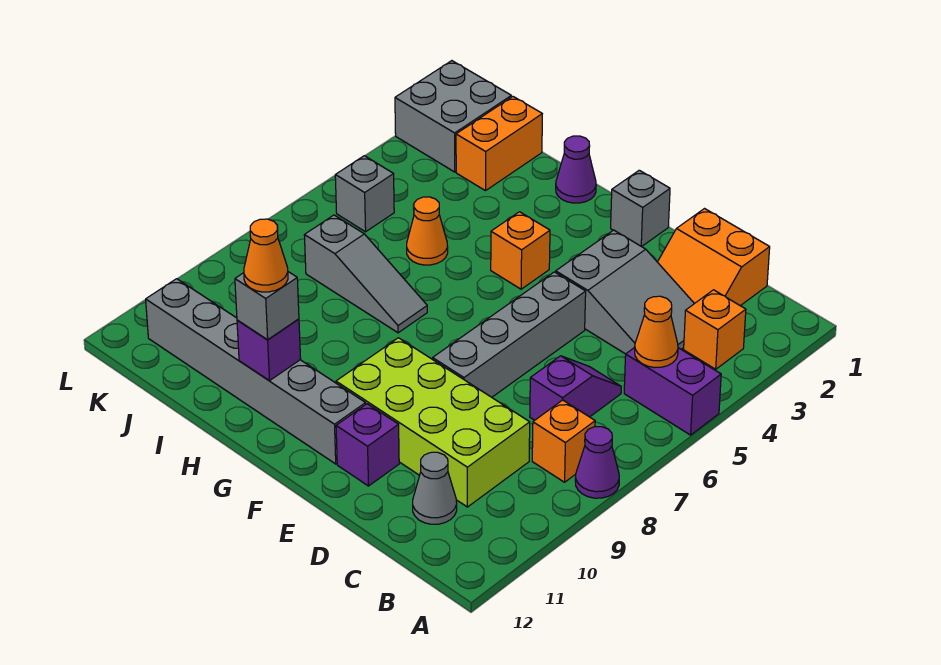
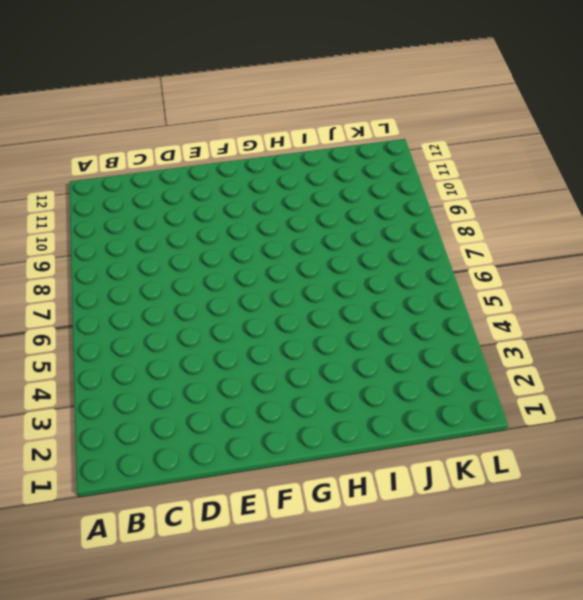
none -> purple 1x2 brick [624,347,721,435]
none -> purple 1x1 cone [575,427,619,498]
none -> orange 1x1 brick [684,290,746,369]

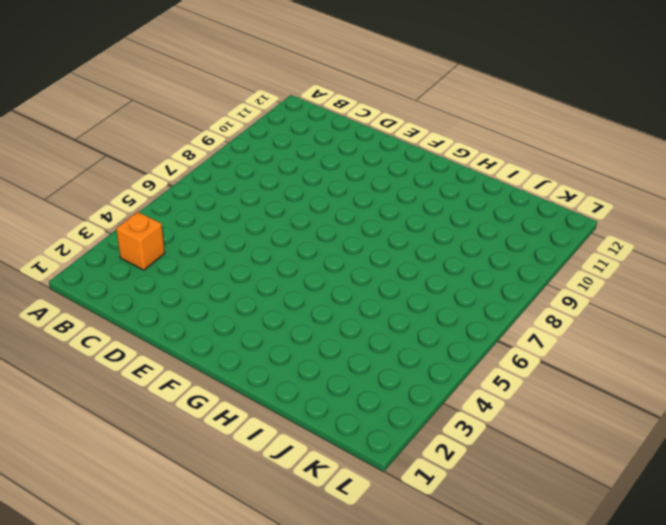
none -> purple 1x2 brick [624,347,721,435]
none -> purple 1x1 cone [575,427,619,498]
none -> orange 1x1 brick [532,400,595,482]

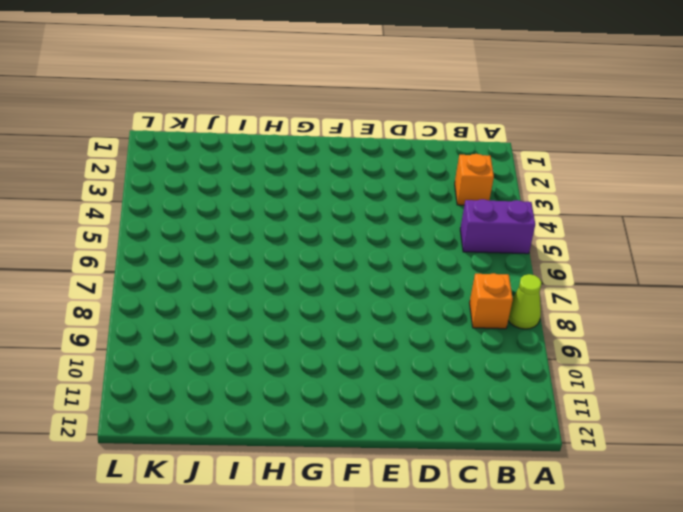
lime 1x1 cone [508,274,542,329] -> purple 1x1 cone [575,427,619,498]
none -> orange 2x2 slope [658,209,770,306]
none -> grey 2x3 slope [556,230,694,354]
none -> purple 1x2 slope [530,356,621,420]

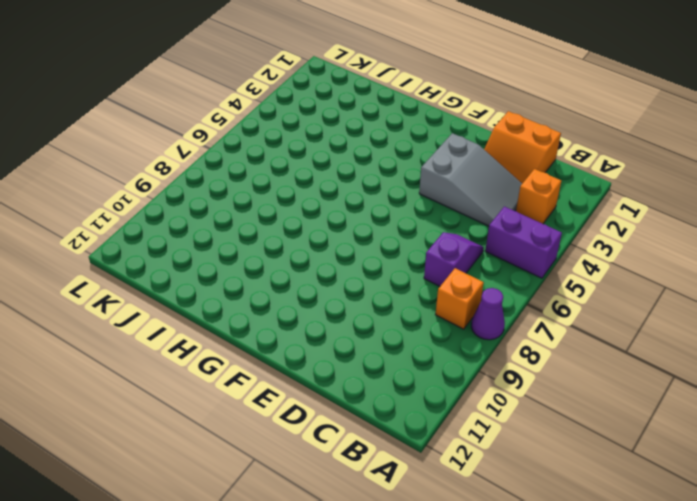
none -> lime 2x4 brick [336,338,530,507]
none -> grey 1x1 cone [413,452,457,524]
none -> grey 1x4 brick [433,272,586,397]

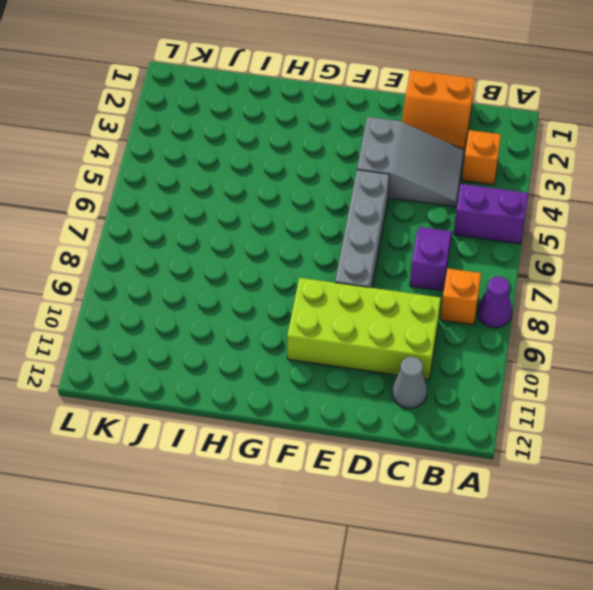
none -> purple 1x1 brick [336,404,399,486]
none -> grey 1x1 brick [611,170,670,247]
none -> grey 1x6 brick [146,279,366,464]

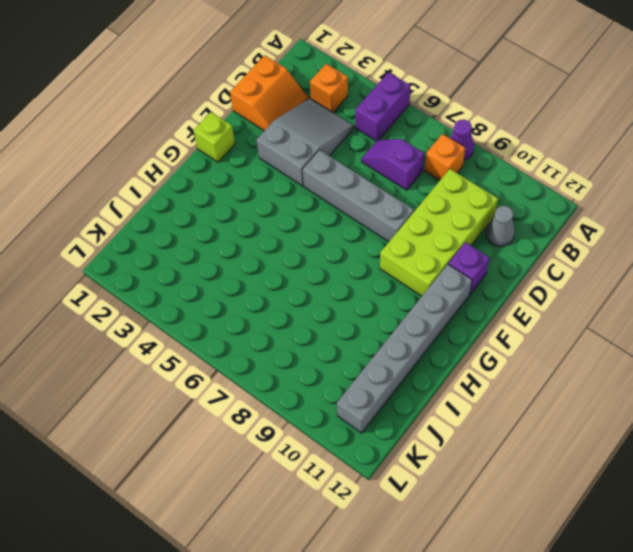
lime 1x1 brick [193,112,235,162] -> grey 1x1 brick [611,170,670,247]
none -> orange 1x1 brick [491,212,550,289]
none -> purple 1x1 cone [556,136,596,203]
none -> grey 1x3 slope [304,215,427,333]

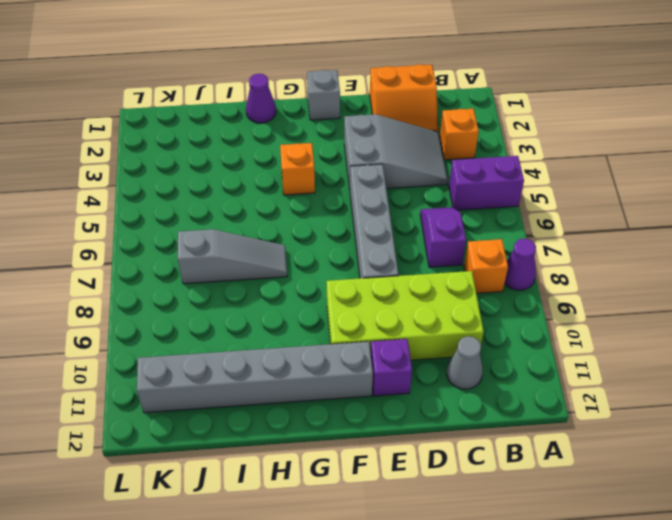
none -> orange 1x1 cone [407,197,448,265]
none -> orange 1x2 brick [456,97,542,191]
none -> grey 2x2 brick [395,61,511,172]

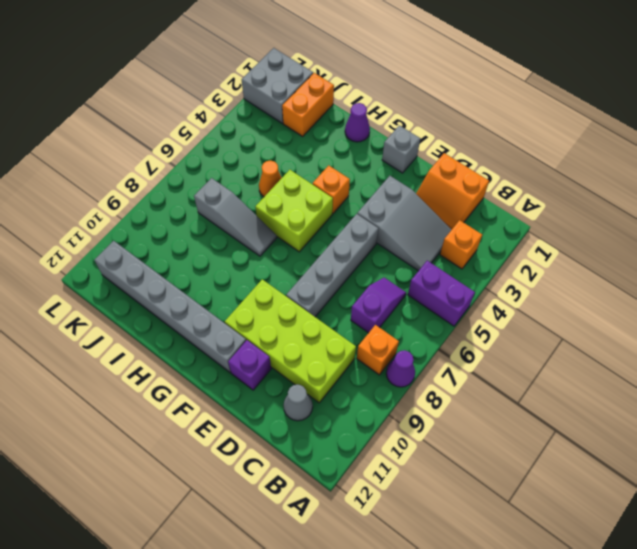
lime 2x2 brick [255,170,333,252] -> none
none -> grey 1x1 brick [335,156,394,232]
none -> orange 1x1 cone [635,296,678,368]
none -> purple 1x1 brick [237,319,301,381]

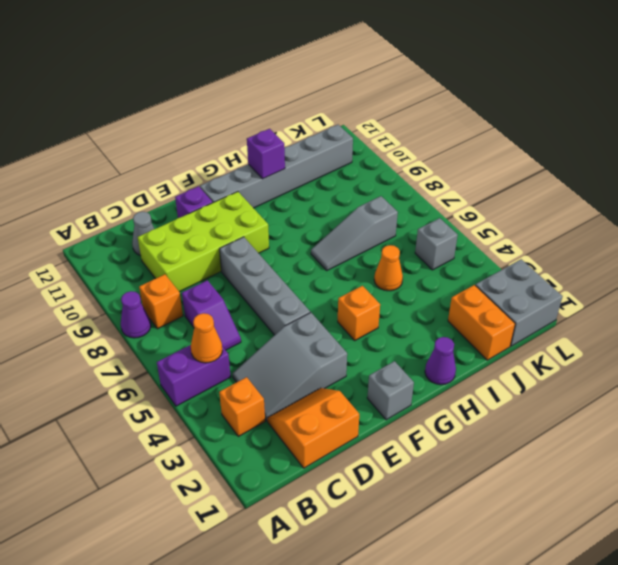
none -> grey 1x1 brick [235,272,299,340]
none -> orange 1x1 cone [244,219,288,292]

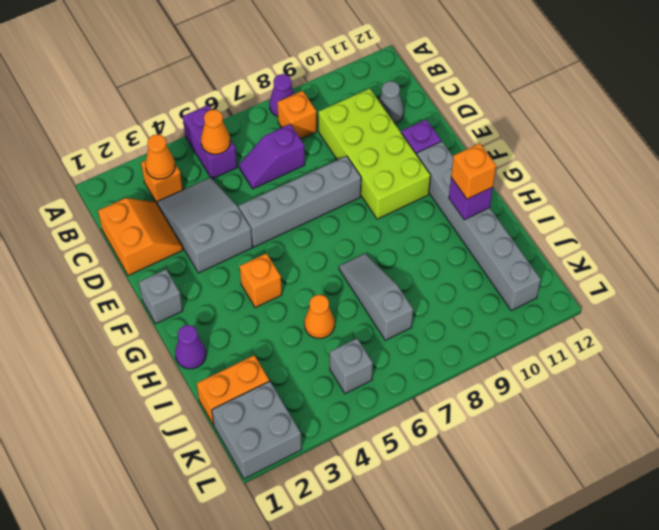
orange 1x1 cone [145,134,175,179] -> orange 1x1 cone moved to [244,219,288,292]
orange 1x1 brick [451,143,496,199] -> grey 1x1 brick [235,272,299,340]

